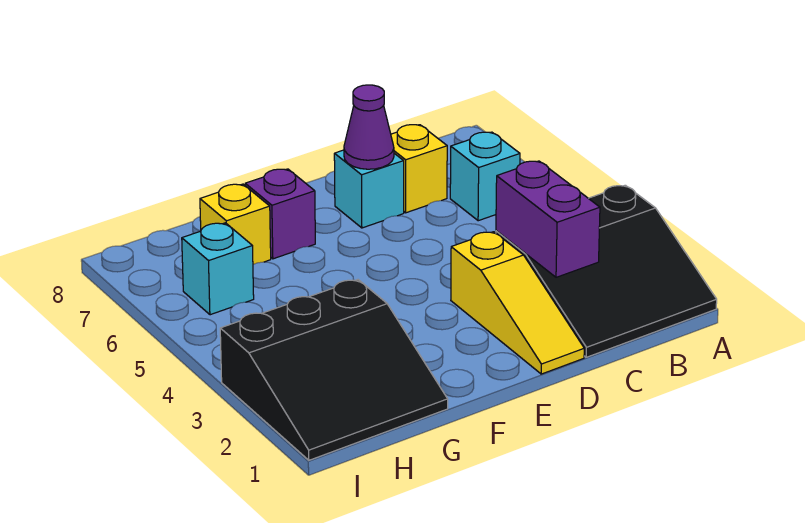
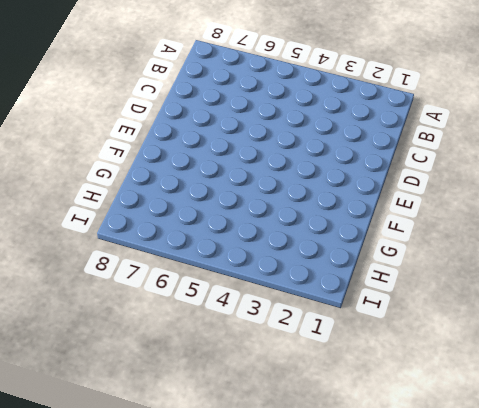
none -> black 3x3 slope [496,185,717,357]
none -> cyan 1x1 brick [450,132,520,221]

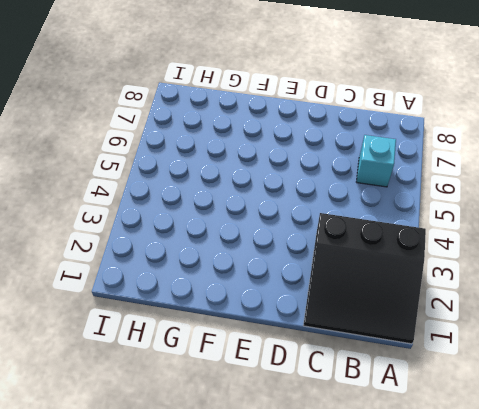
none -> yellow 1x1 brick [391,125,447,213]
none -> yellow 1x3 slope [451,232,584,374]

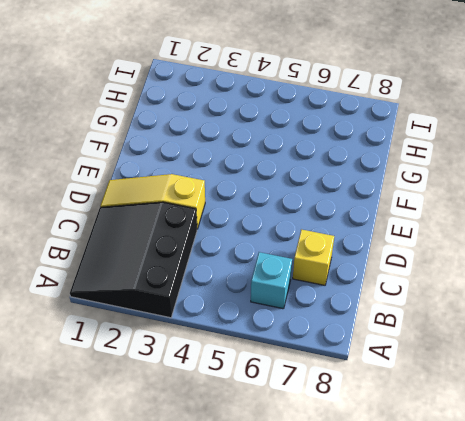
none -> cyan 1x1 brick [334,150,404,228]
none -> purple 1x1 brick [245,169,315,259]

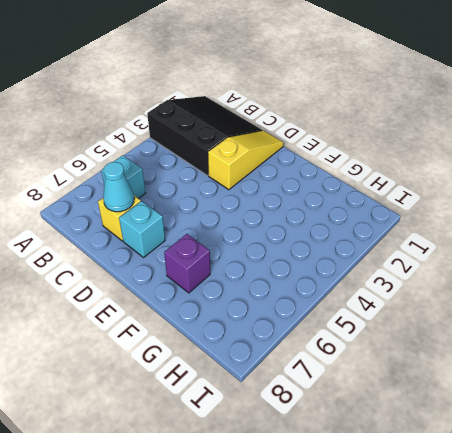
cyan 1x1 cone [103,162,134,212] -> none
none -> black 3x3 slope [220,280,448,460]
none -> yellow 1x1 brick [200,184,271,264]

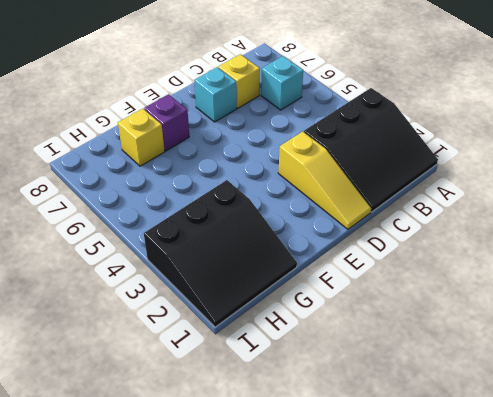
none -> cyan 1x1 brick [182,223,254,315]
none -> purple 1x2 brick [496,161,600,277]

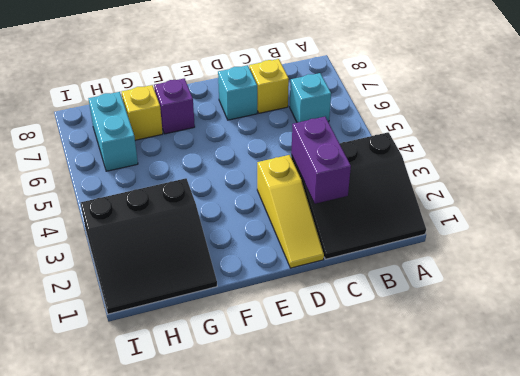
cyan 1x2 brick [88,92,138,171] -> cyan 1x1 brick [182,223,254,315]
none -> purple 1x1 cone [344,85,394,169]

